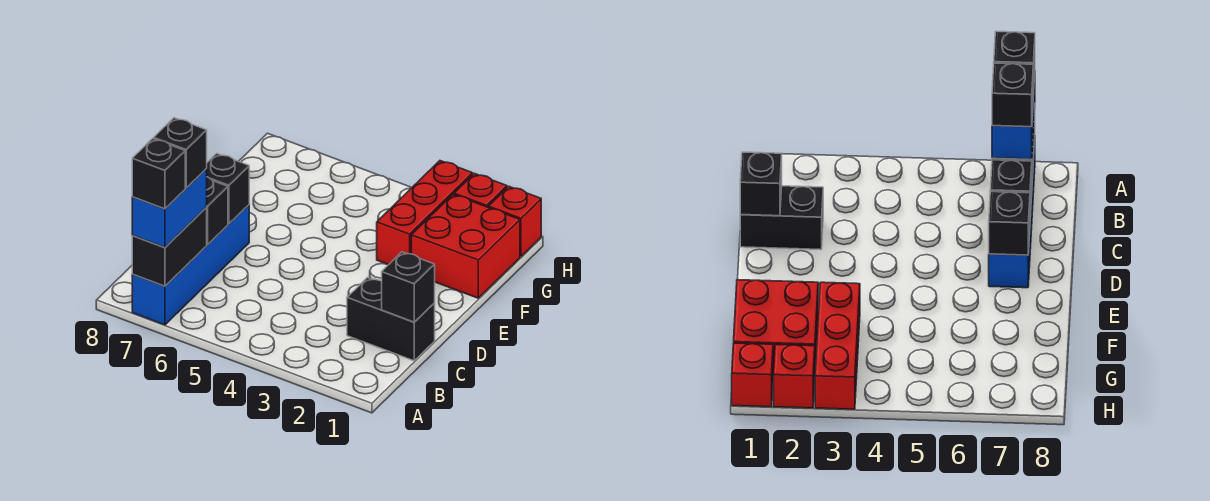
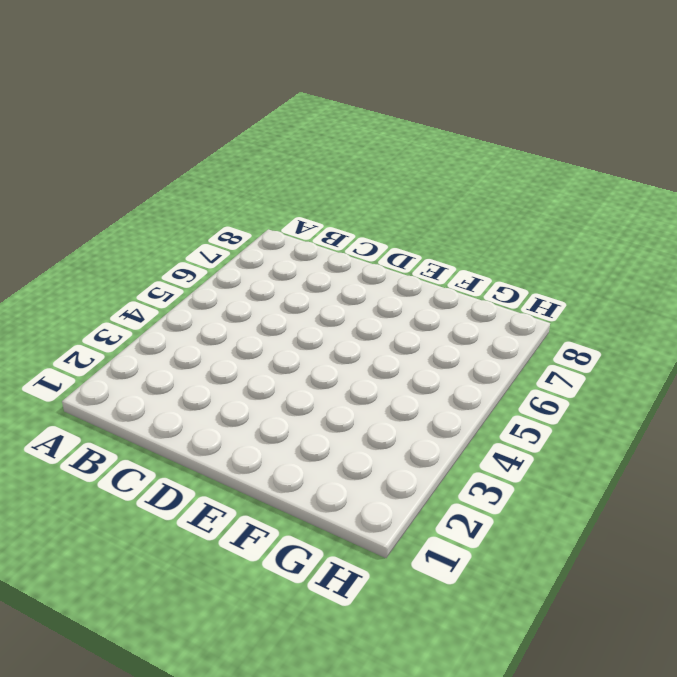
none -> blue 1x4 brick [132,205,249,325]
none -> black 1x2 brick [347,278,435,361]
none -> red 2x2 brick [411,194,520,298]

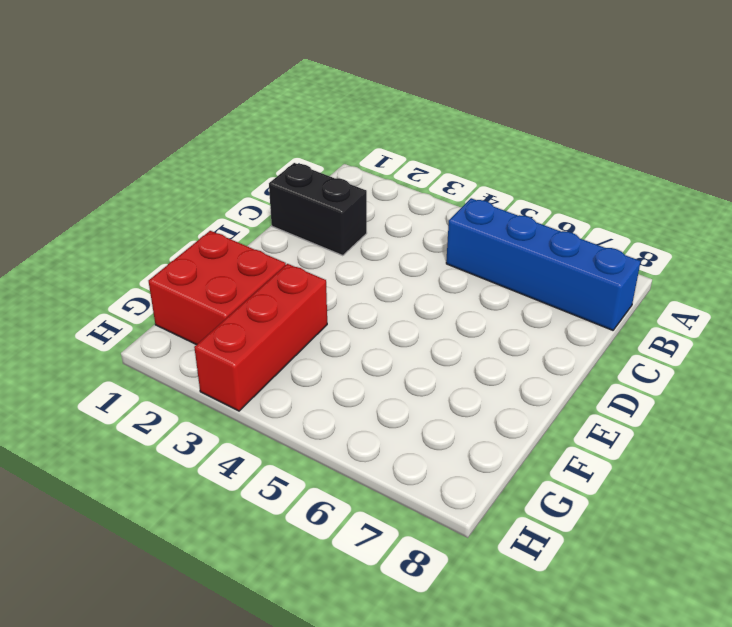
blue 1x4 brick [446,198,641,330] -> blue 1x4 brick turned to [132,205,249,325]
none -> red 1x1 brick [488,186,541,256]
none -> red 1x1 brick [454,173,507,207]
none -> black 1x2 brick [132,208,207,286]

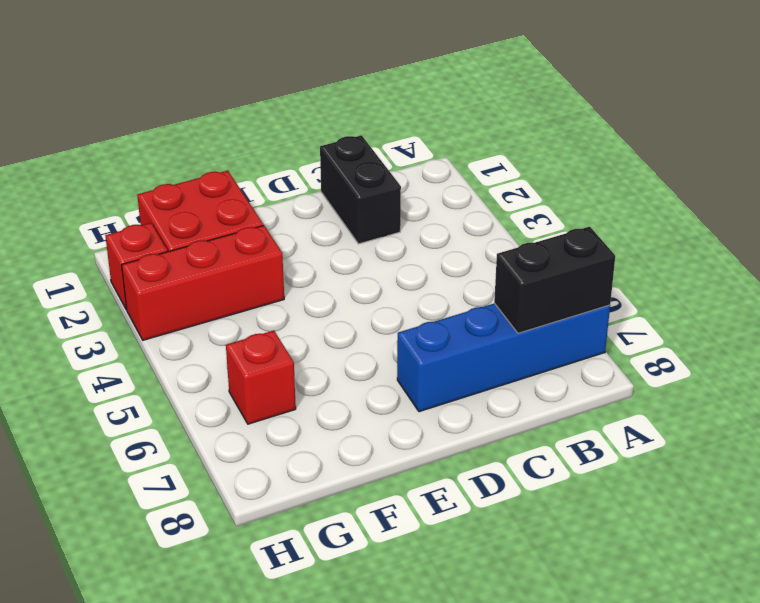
red 1x1 brick [226,331,296,424] -> red 1x1 brick moved to [488,186,541,256]
none -> black 1x1 brick [382,252,435,322]
none -> black 1x1 brick [206,177,228,244]
none -> black 1x1 brick [206,154,249,224]

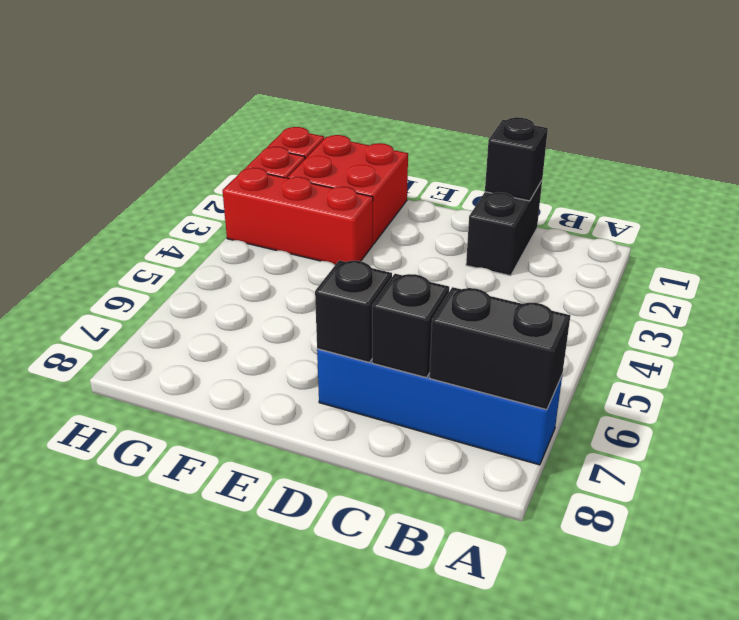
none -> blue 1x2 brick [132,169,207,248]
none -> black 1x1 brick [132,139,185,209]
none -> black 1x1 brick [154,118,207,188]

